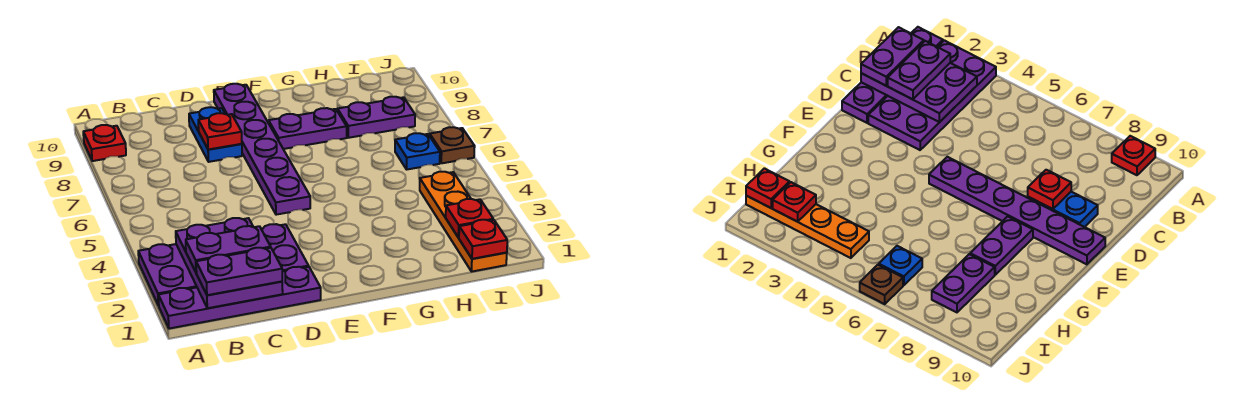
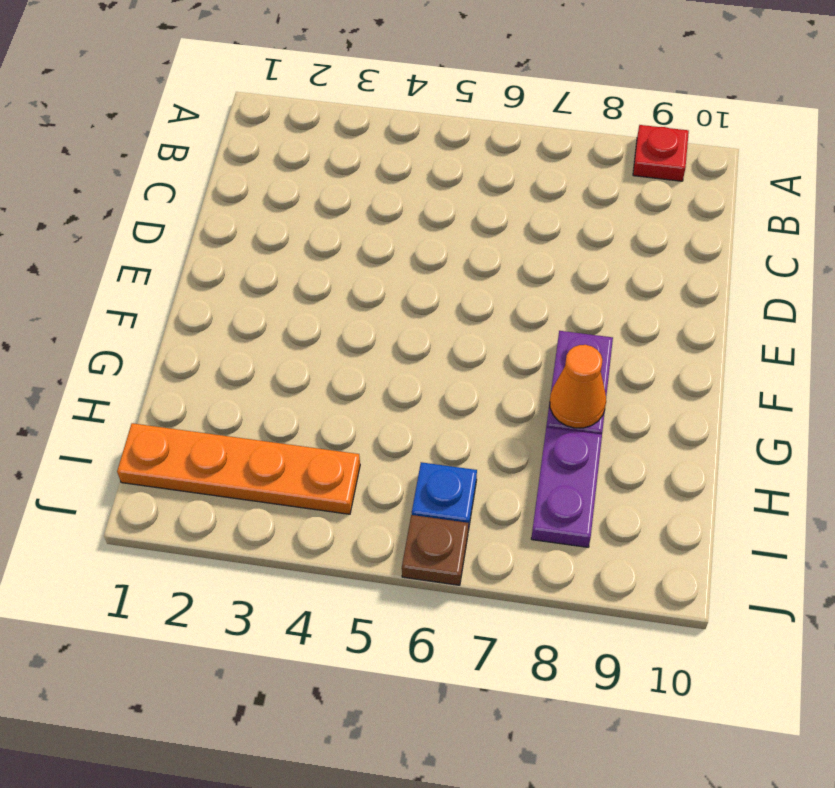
orange 1x1 cone [550,345,606,428] -> none
none -> purple 1x4 plate [158,267,321,329]
none -> purple 2x4 plate [138,224,309,306]
none -> blue 1x2 plate [189,107,242,162]

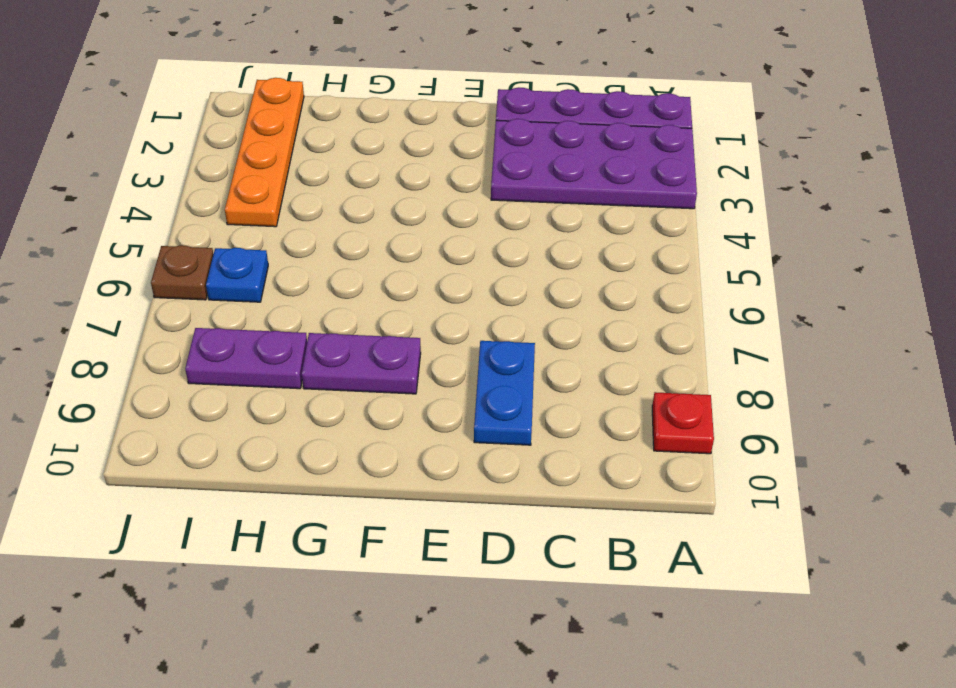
none -> purple 1x6 plate [214,84,310,215]
none -> purple 2x3 plate [176,218,283,308]
none -> red 1x1 plate [198,113,242,150]

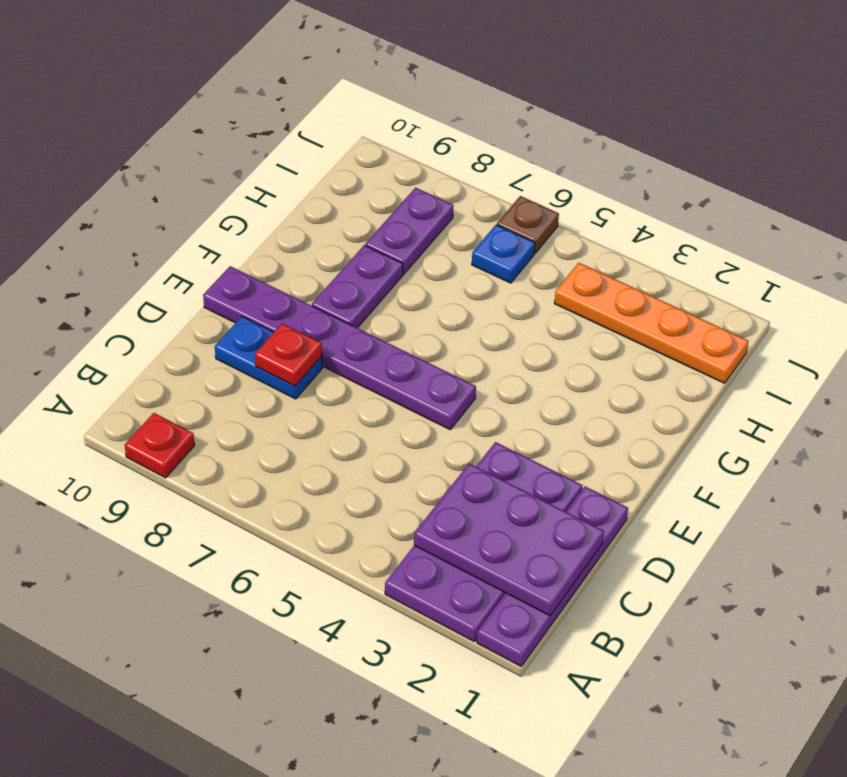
none -> red 1x1 plate [459,220,507,259]
none -> red 1x1 plate [446,199,493,238]
none -> purple 1x2 plate [196,248,282,295]

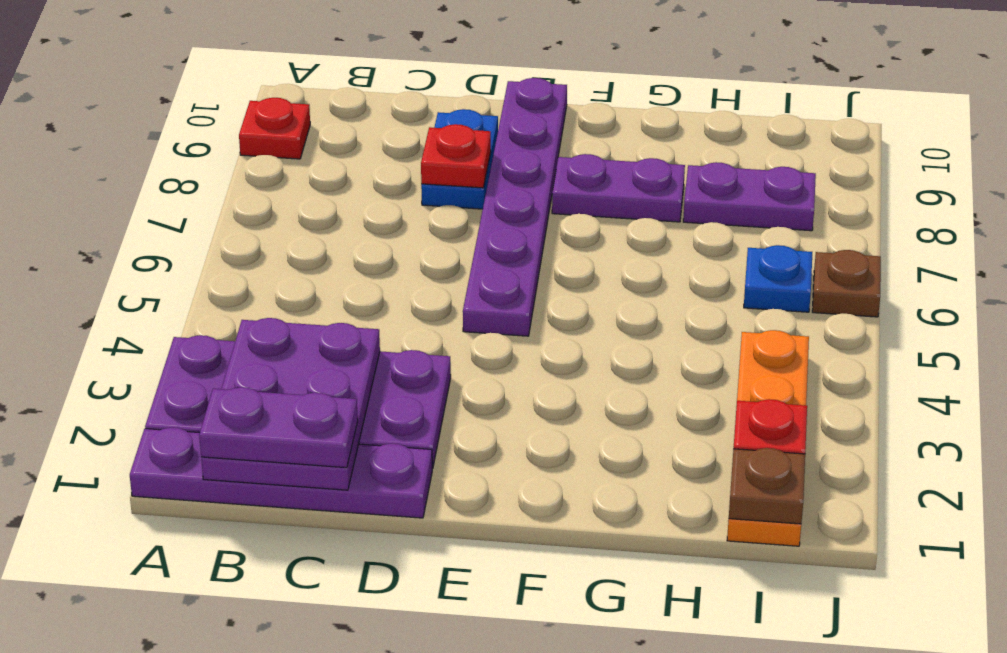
brown 1x1 plate [729,448,805,524] -> red 1x1 plate [459,220,507,259]
none -> purple 1x2 plate [186,226,271,273]

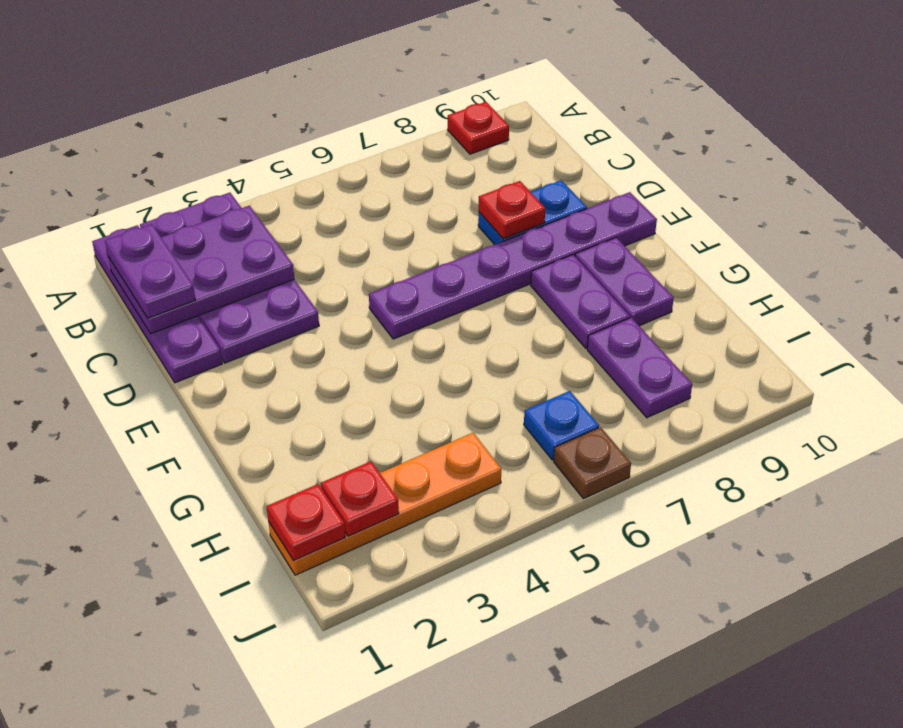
purple 1x2 plate [575,238,674,326] -> purple 1x2 plate moved to [186,226,271,273]

